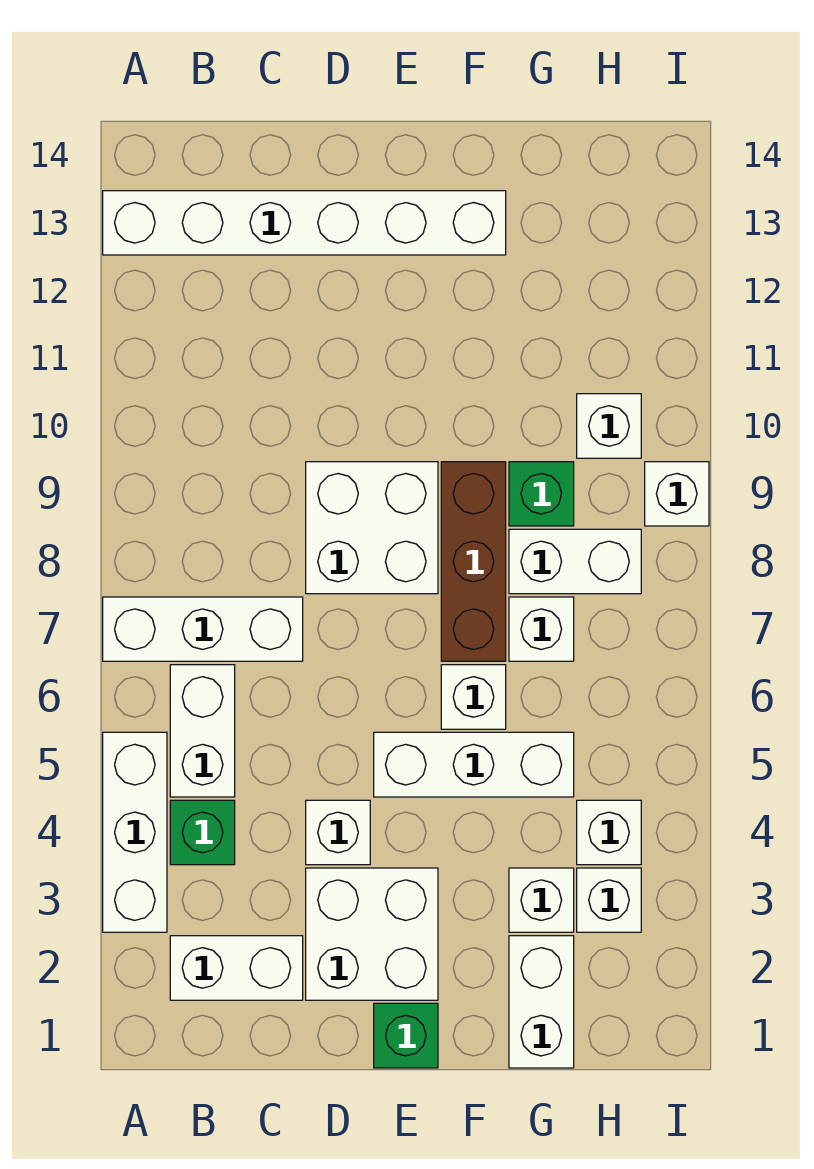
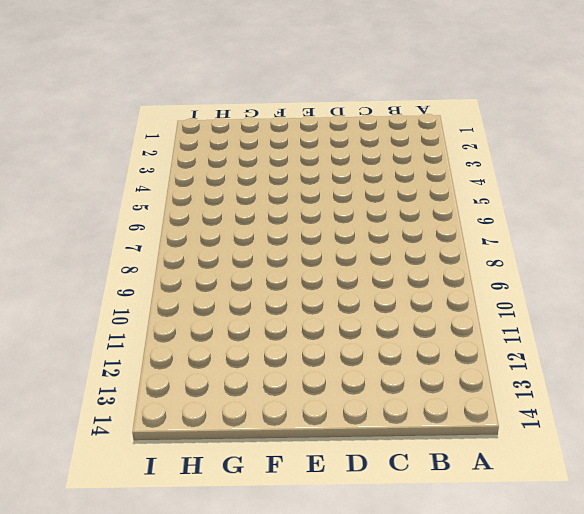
none -> white 1x3 brick [103,732,167,932]
none -> white 1x3 brick [103,597,303,661]
none -> white 1x6 brick [103,191,506,255]

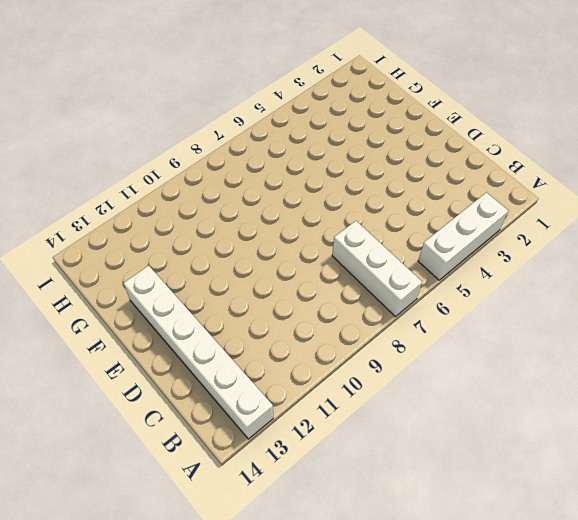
none -> white 1x2 brick [170,936,303,1000]
none -> green 1x1 brick [170,800,235,865]
none -> white 1x2 brick [170,665,235,797]

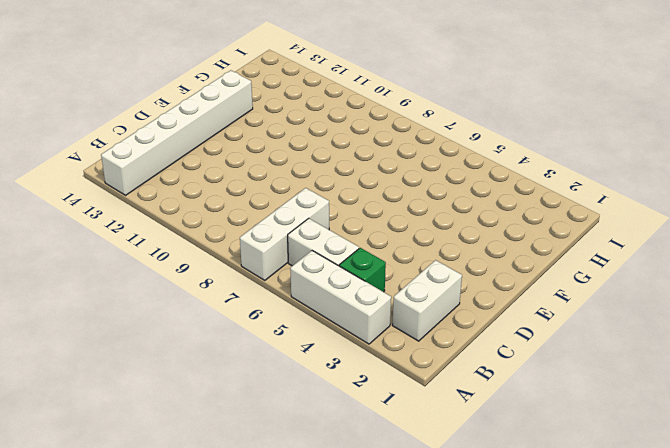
none -> white 2x2 brick [306,868,438,1000]
none -> white 1x1 brick [306,800,370,865]
none -> white 2x2 brick [306,462,438,594]

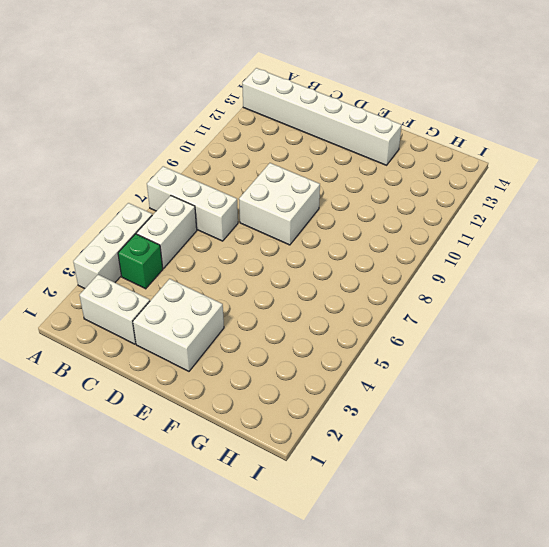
none -> white 1x1 brick [306,800,370,865]
none -> green 1x1 brick [374,1003,438,1068]
none -> white 1x3 brick [374,732,574,797]

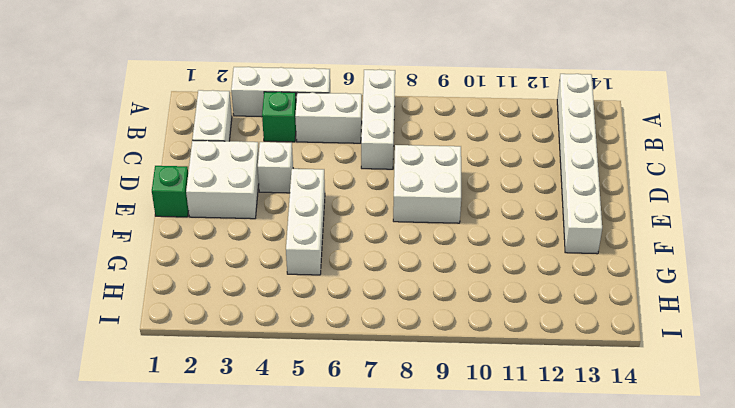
none -> white 1x1 brick [441,665,506,729]
none -> brown 1x3 brick [441,462,506,661]
none -> white 1x2 brick [509,936,574,1068]

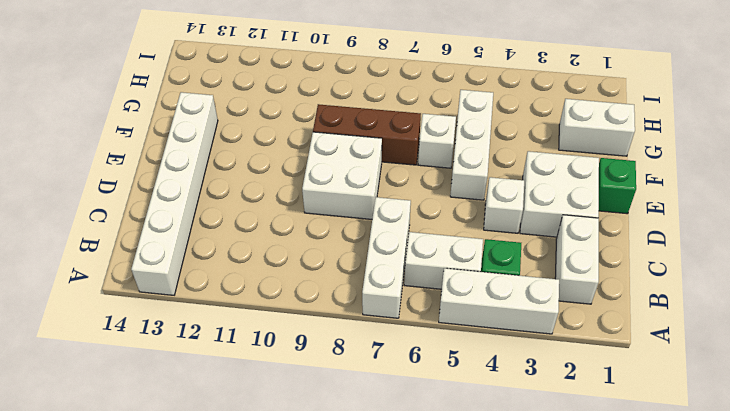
none -> white 1x1 brick [509,868,574,932]
none -> white 1x1 brick [509,597,574,661]
none -> white 1x2 brick [509,529,641,594]

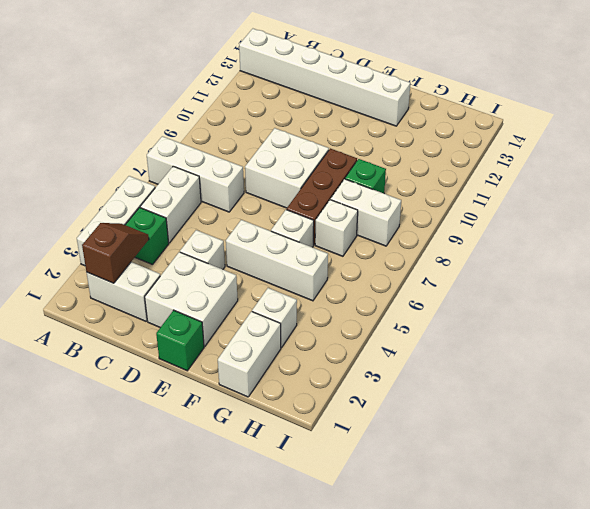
brown 1x2 slope [82,223,149,283] -> none
none -> white 1x1 brick [577,868,641,932]
none -> white 1x1 brick [577,800,641,865]
none -> white 1x1 brick [577,394,641,458]

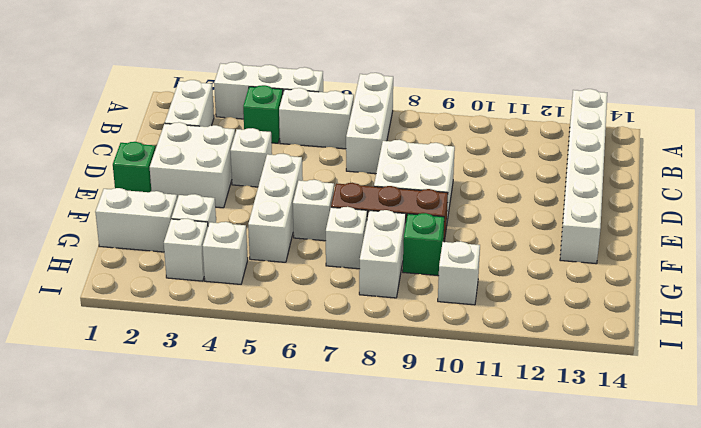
none -> white 1x1 brick [645,462,709,526]

